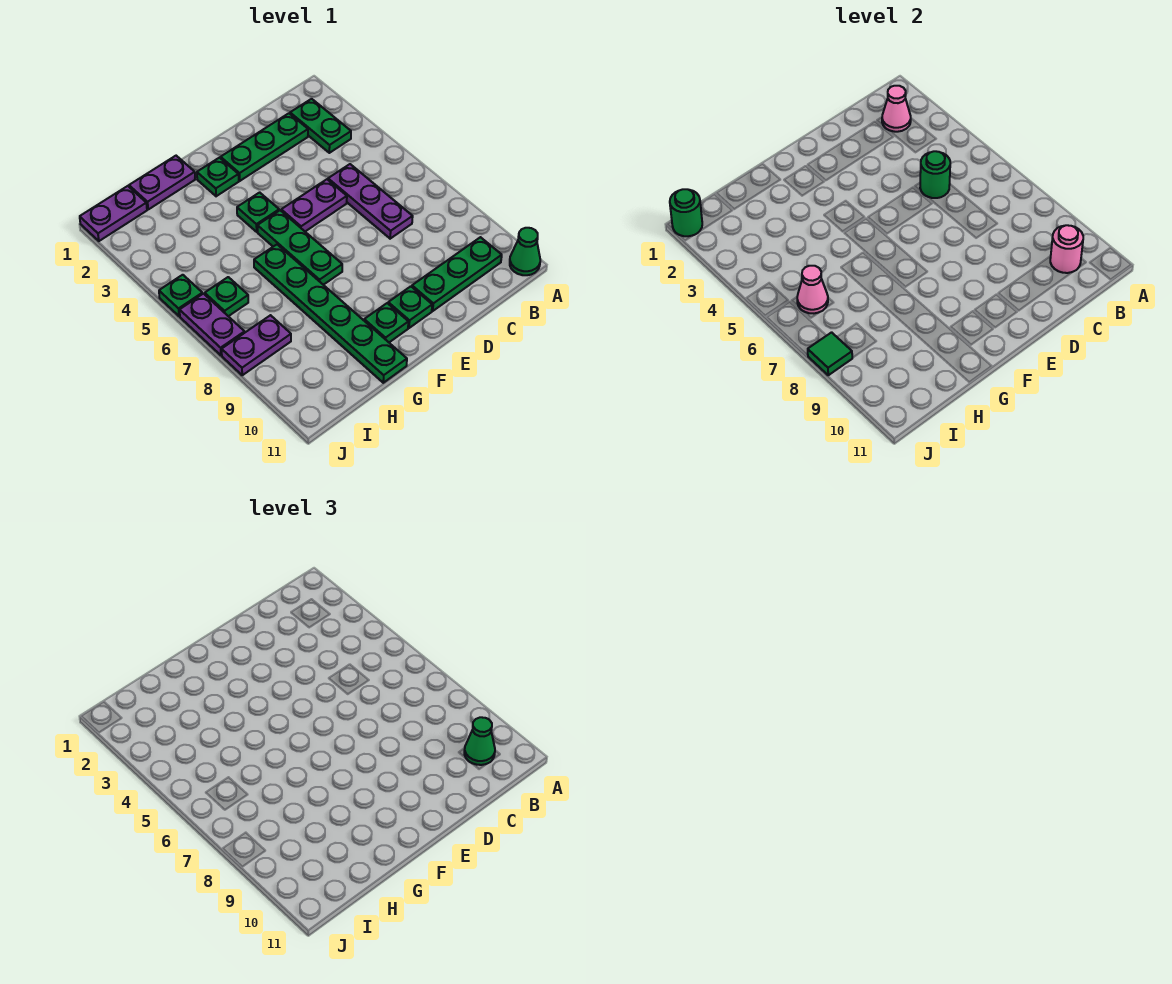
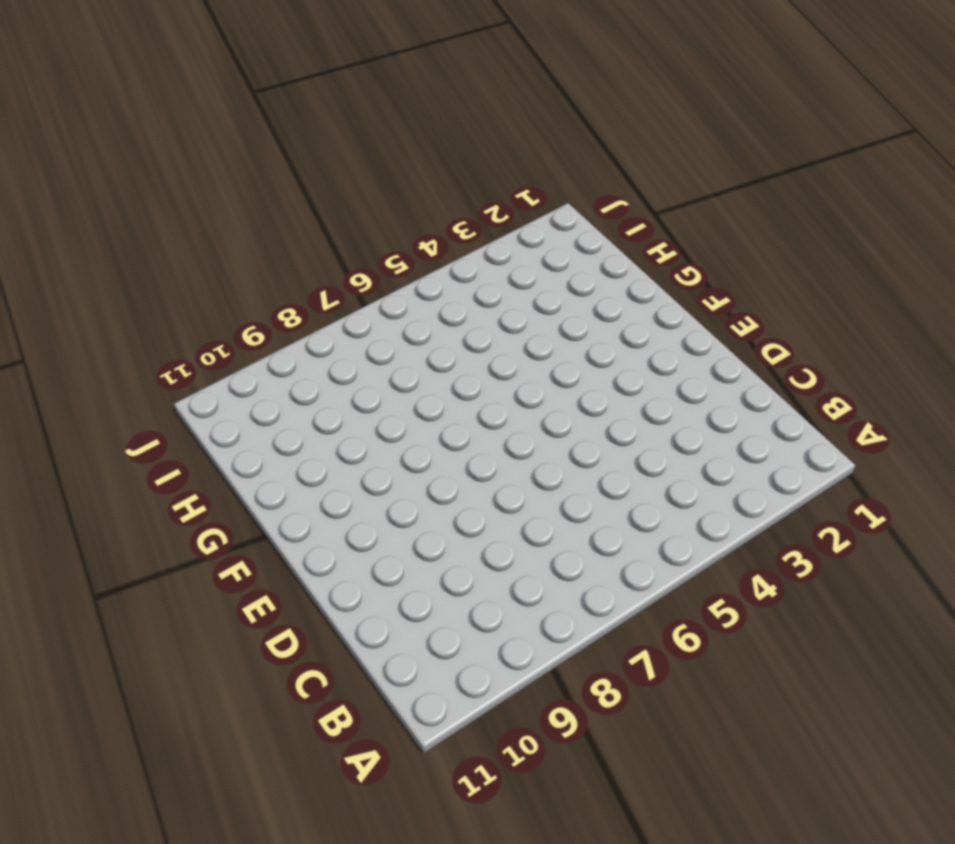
none -> green 1x1 cone [510,228,540,275]
none -> green 1x2 plate [290,99,351,153]
none -> green 1x3 plate [412,237,502,311]

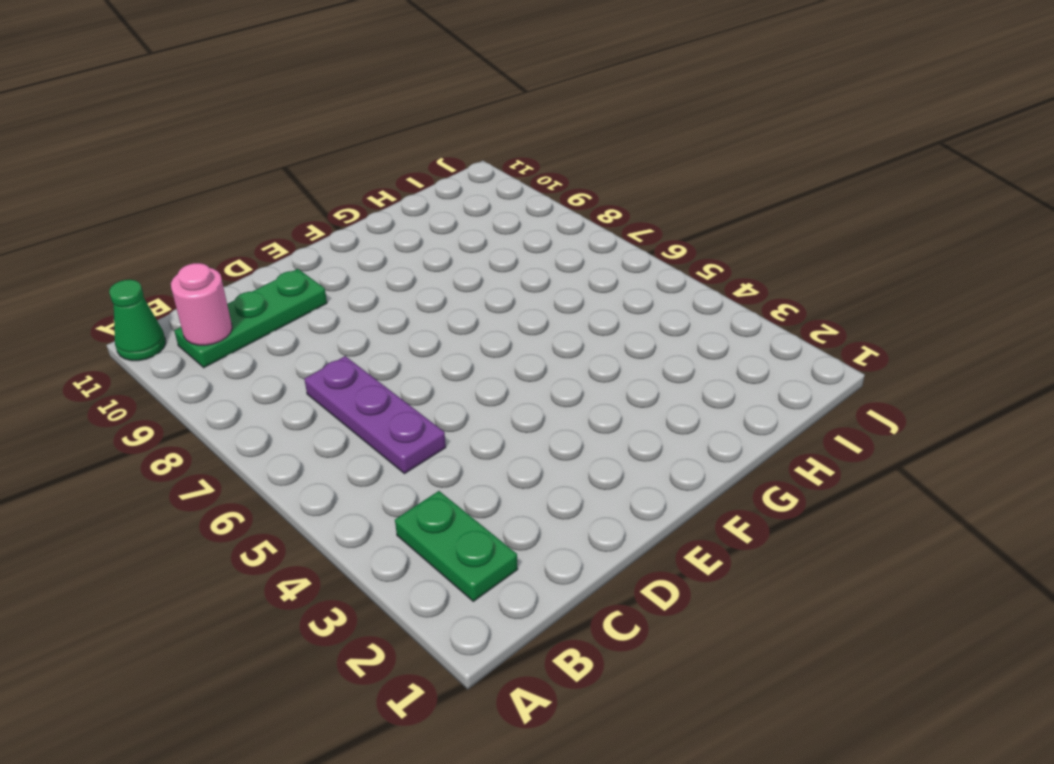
none -> green 1x3 plate [221,113,308,181]
none -> purple 1x2 plate [281,179,347,231]
none -> green 1x1 plate [388,286,432,328]

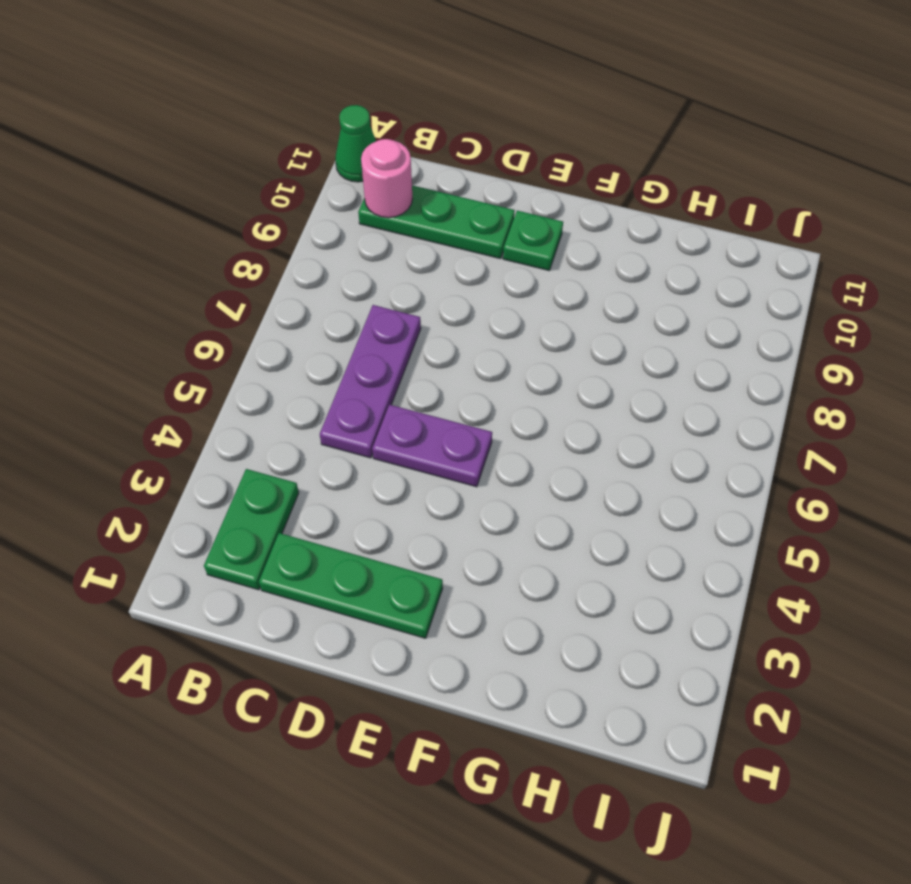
none -> green 1x1 plate [197,158,239,196]
none -> green 1x1 plate [237,192,279,232]
none -> green 1x3 plate [257,210,342,285]

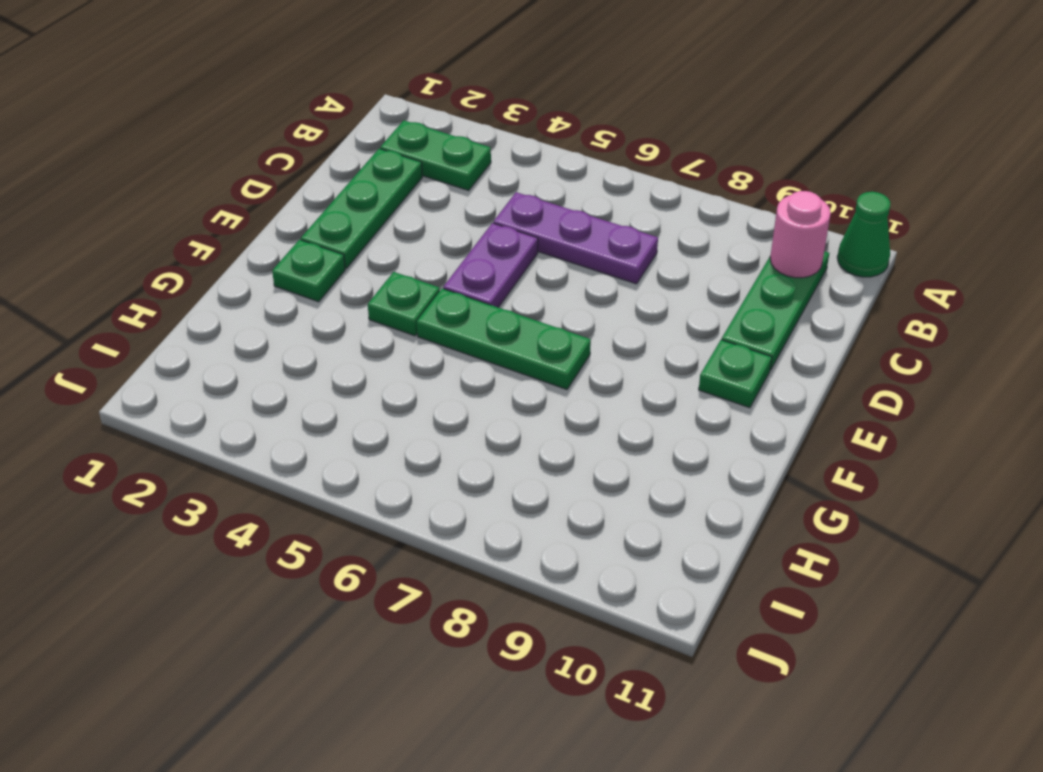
none -> green 1x1 plate [364,303,408,342]
none -> purple 1x2 plate [129,156,195,210]
none -> green 1x6 plate [254,245,407,383]

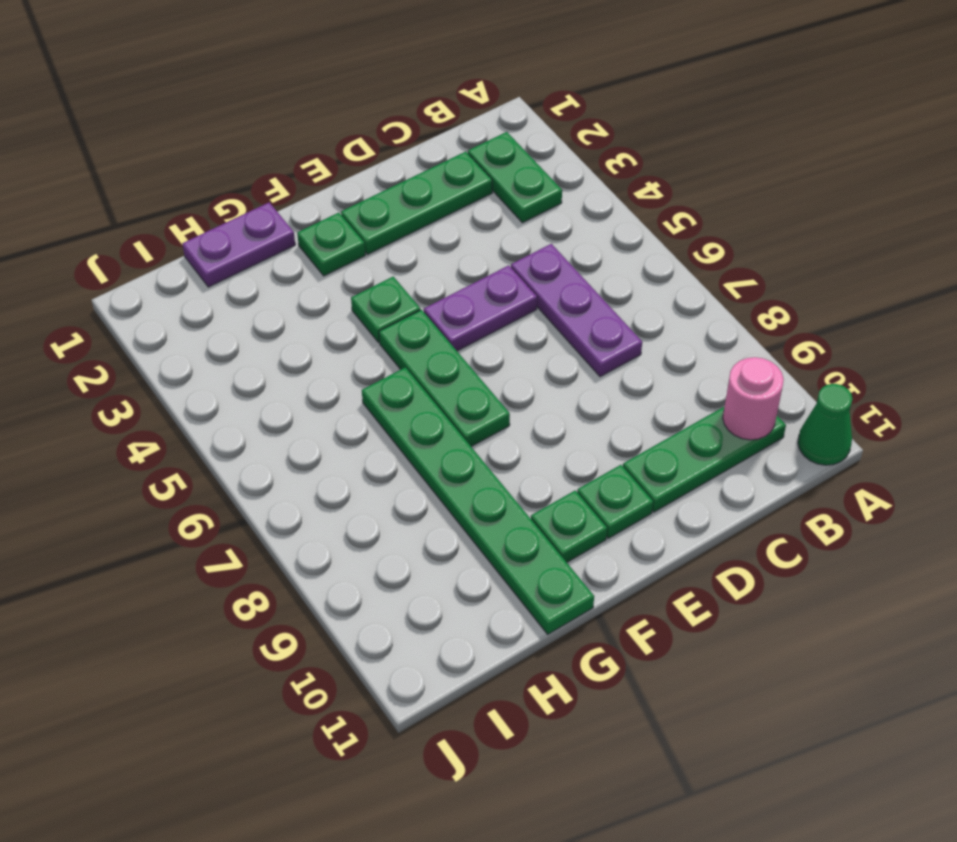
none -> purple 1x2 plate [80,186,147,241]
none -> green 1x1 plate [205,277,248,316]
none -> purple 1x2 plate [222,315,291,375]

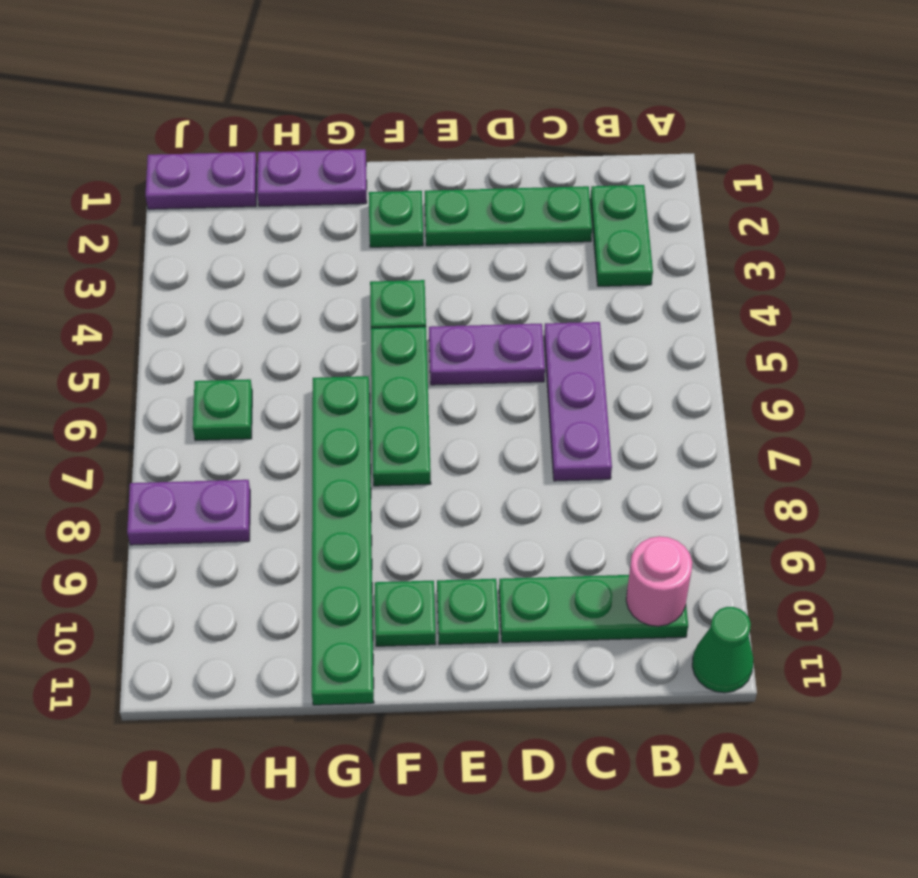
none -> green 1x1 plate [159,275,202,316]
none -> purple 1x2 plate [180,294,245,355]
none -> pink 1x1 cone [882,86,911,132]

